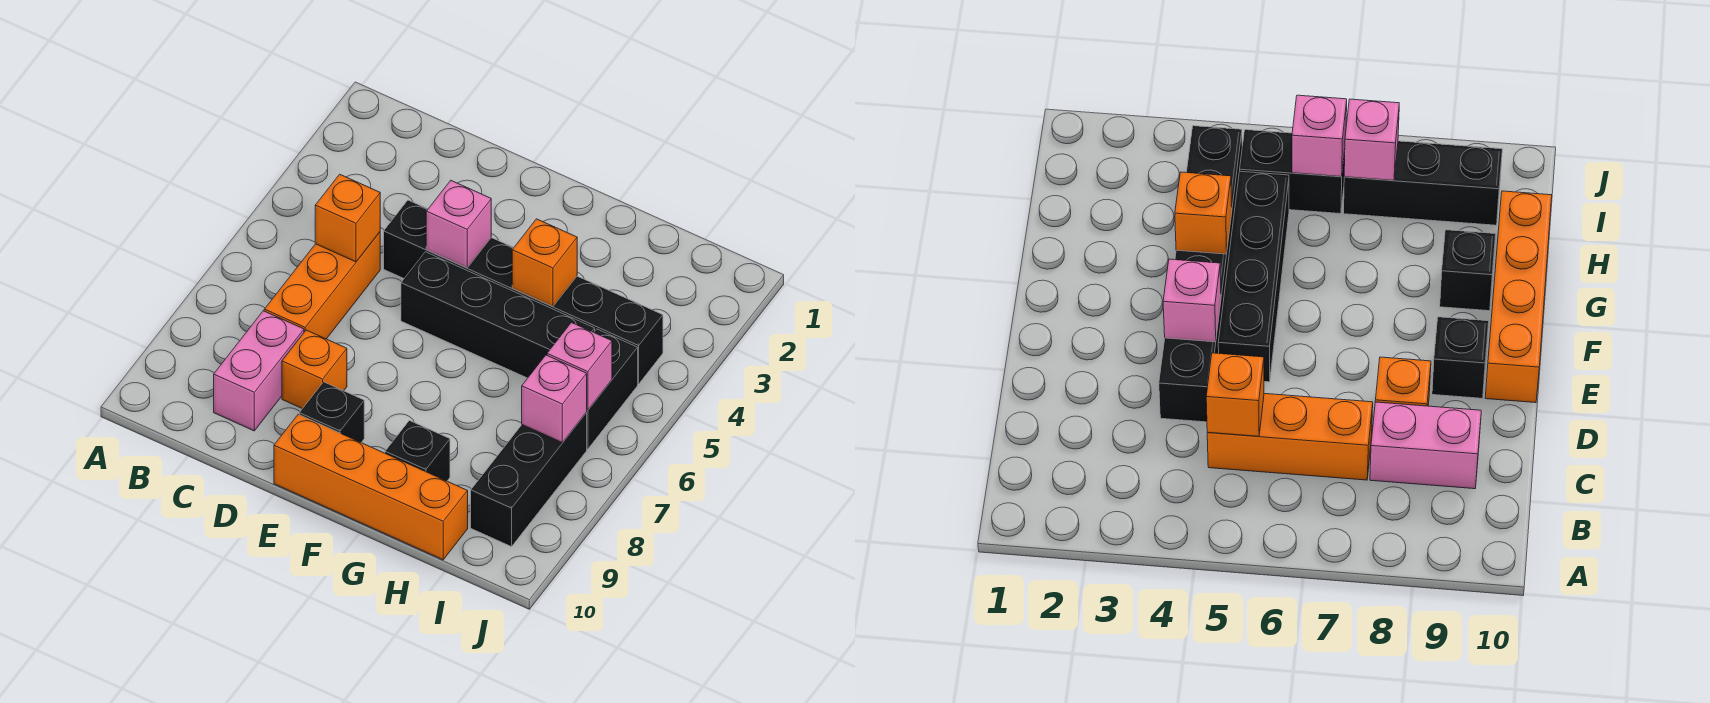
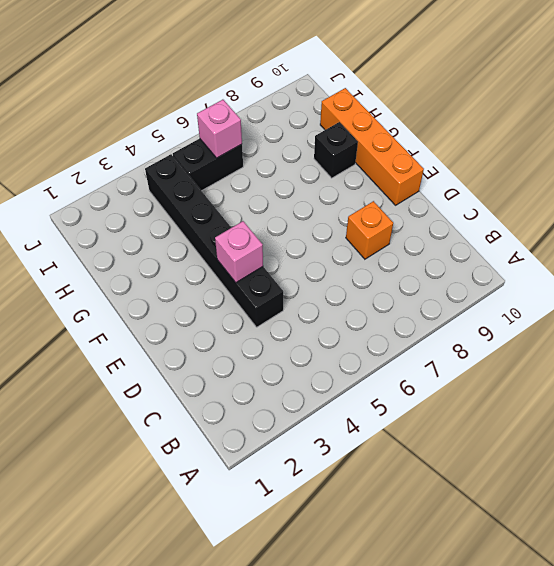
none -> orange 1x3 brick [264,232,380,339]
none -> pink 1x2 brick [214,311,304,431]
none -> black 1x4 brick [401,252,595,378]

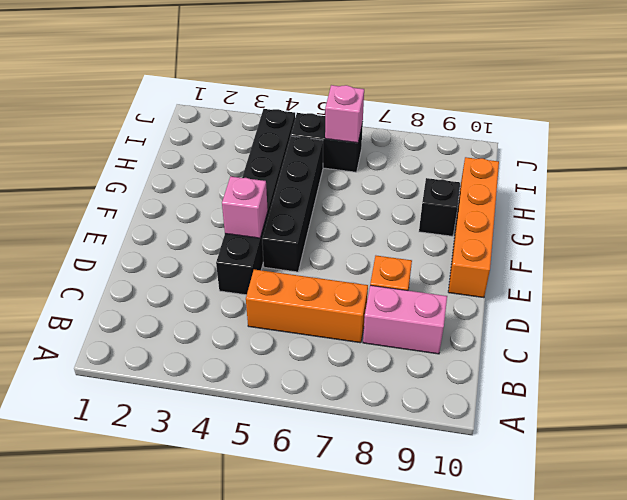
none -> black 1x1 brick [299,382,364,442]
none -> black 1x3 brick [471,413,587,547]
none -> orange 1x1 brick [315,174,380,262]

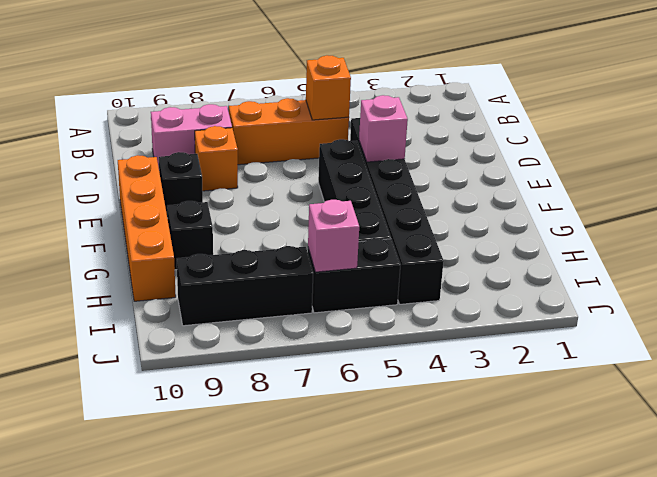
none -> orange 1x1 brick [512,219,577,306]
none -> pink 1x1 brick [522,355,587,443]

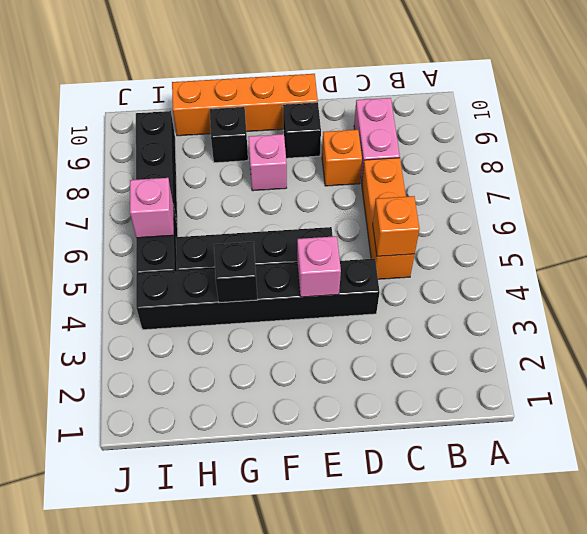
pink 1x1 brick [249,134,287,191] -> pink 1x1 brick moved to [522,355,587,443]
black 1x1 brick [214,242,258,303] -> orange 1x1 brick [512,219,577,306]

